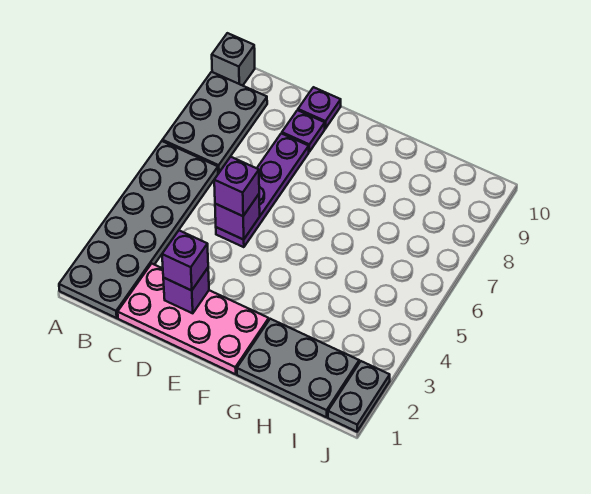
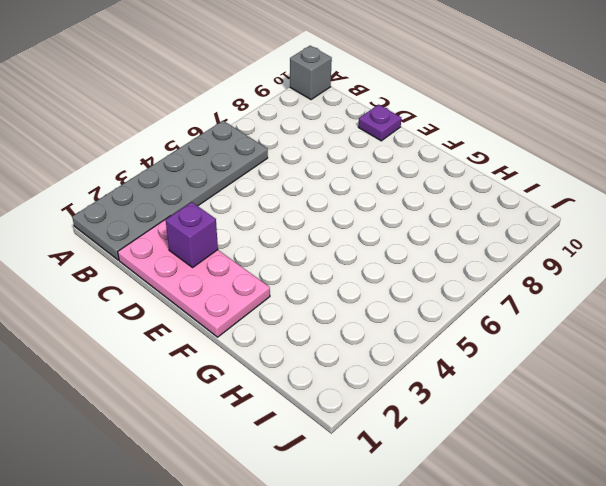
none -> grey 2x3 plate [163,72,267,173]
none -> purple 1x4 plate [216,133,309,247]
none -> purple 1x1 plate [282,110,325,152]

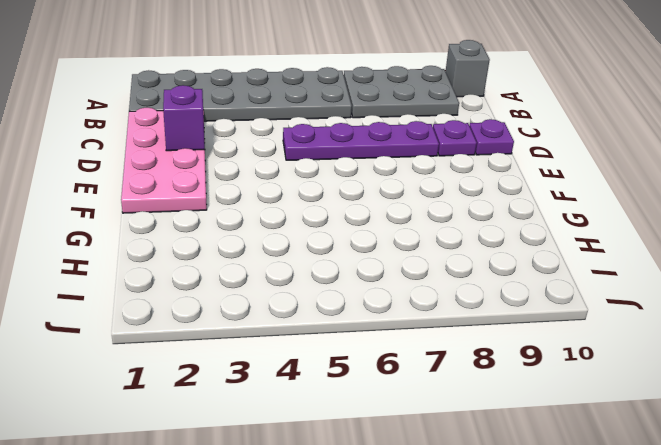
none -> grey 2x3 plate [237,319,359,417]
none -> grey 1x2 plate [328,361,390,432]
none -> purple 1x1 brick [215,194,260,240]

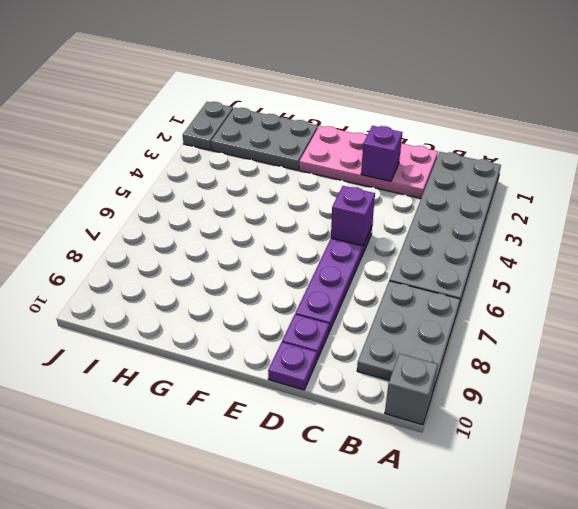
none -> purple 1x1 brick [162,231,208,290]
none -> purple 1x1 brick [214,157,259,216]

